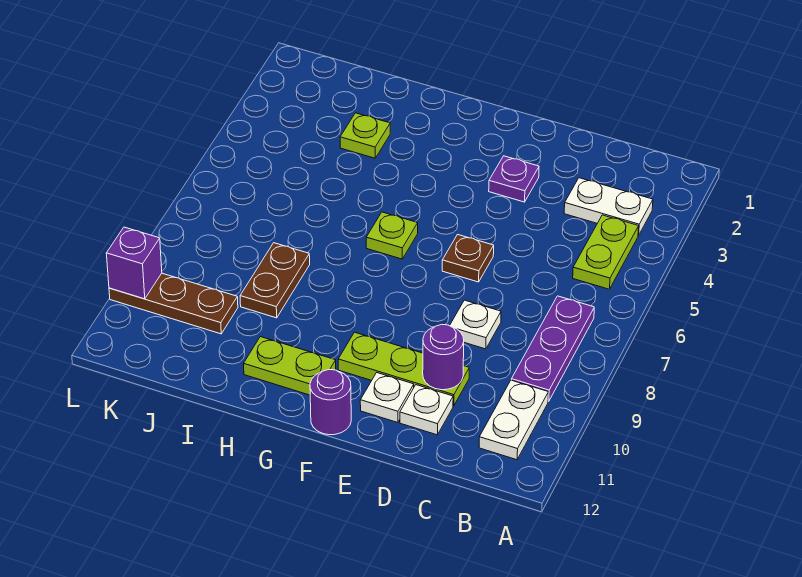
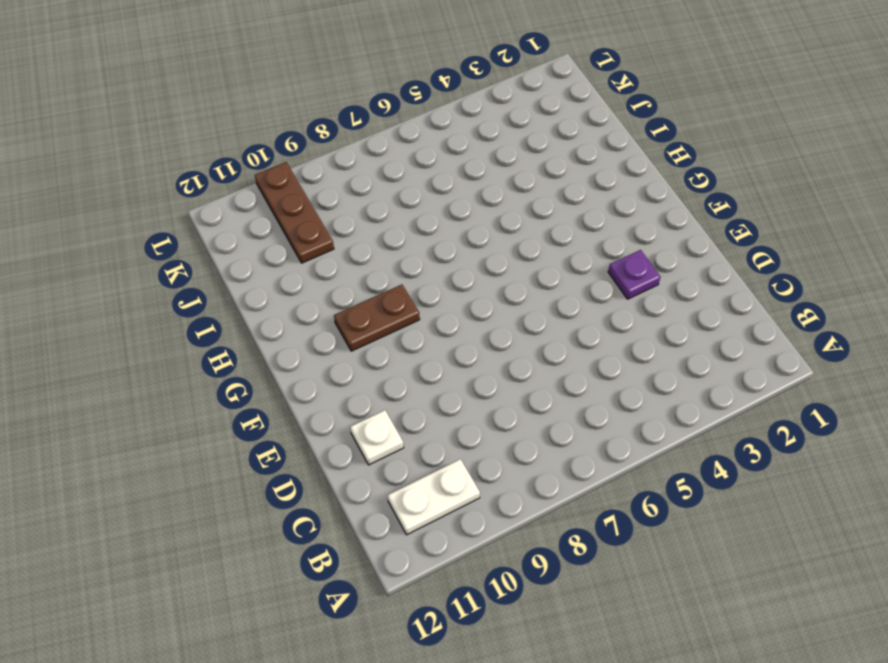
brown 1x2 plate [334,285,420,351] -> brown 1x2 plate moved to [240,243,310,318]
none -> white 1x2 plate [564,178,653,235]
none -> lime 1x2 plate [573,215,639,289]
none -> purple 1x3 plate [511,296,594,401]

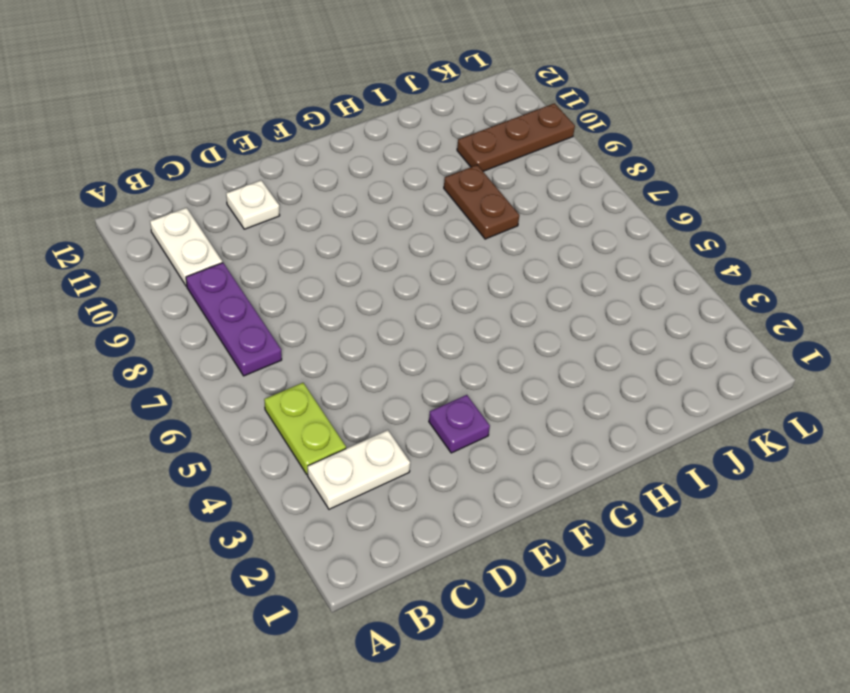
none -> white 1x1 plate [450,300,501,349]
none -> lime 1x3 plate [338,332,469,406]
none -> brown 1x1 plate [442,235,494,282]

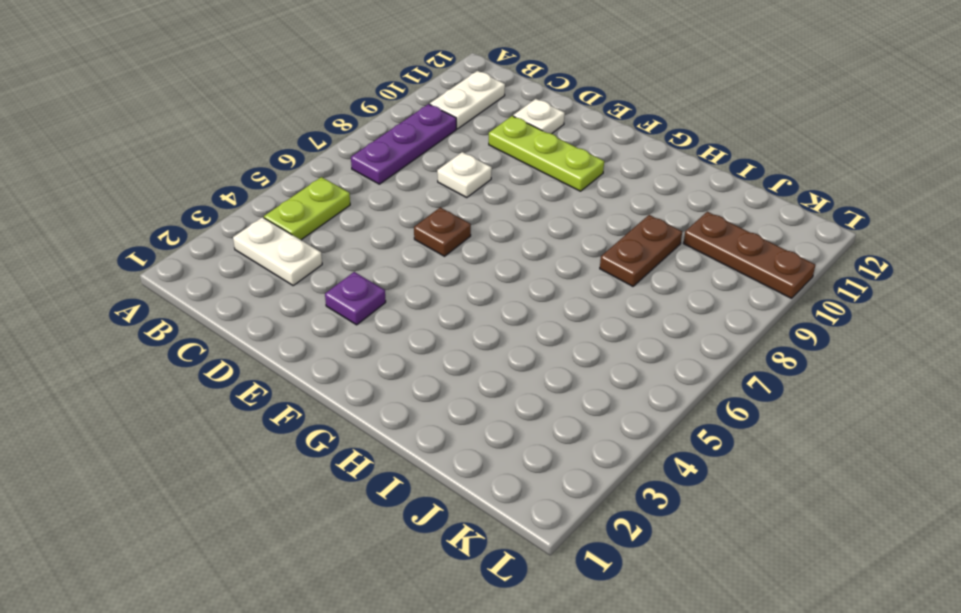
none -> white 1x1 plate [360,373,414,423]
none -> purple 1x1 round brick [310,370,351,435]
none -> lime 1x1 plate [366,212,418,259]

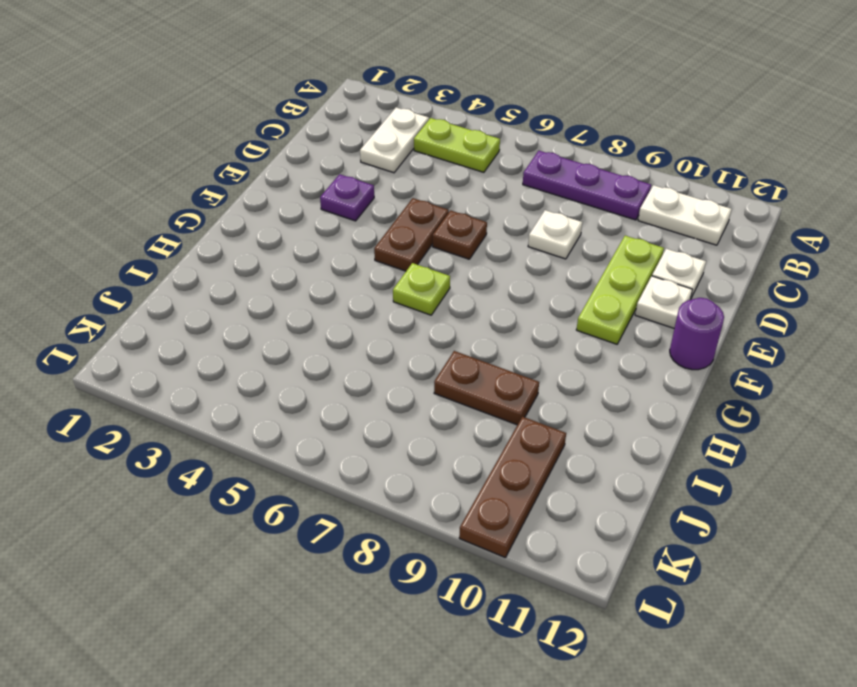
brown 1x2 plate [374,198,449,271] -> none
none -> lime 1x2 plate [244,337,336,395]
none -> lime 1x1 plate [340,113,390,158]
none -> purple 1x1 round brick [423,325,464,390]

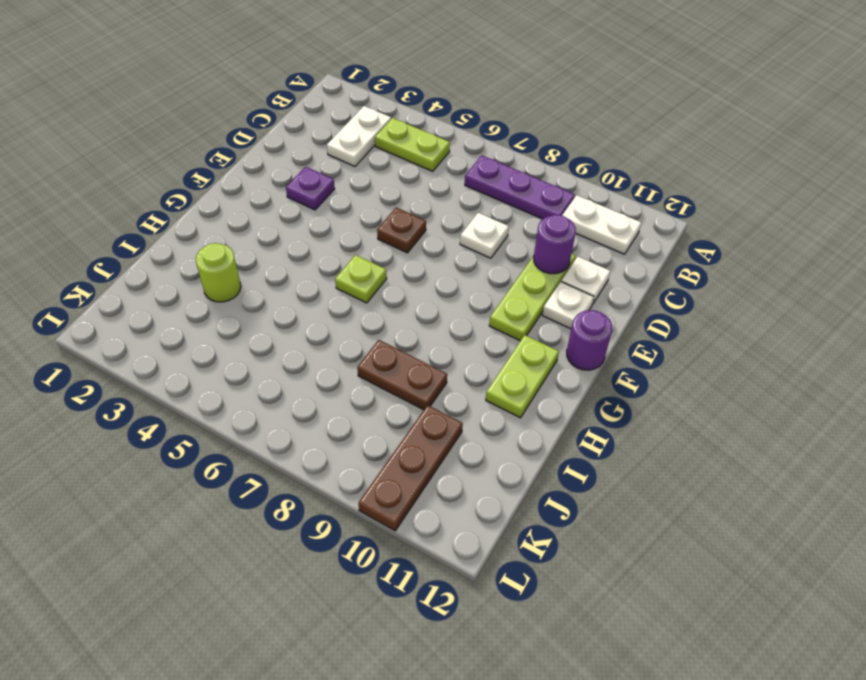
lime 1x1 round brick [196,243,241,302] -> lime 1x1 plate [340,113,390,158]
none -> purple 1x1 brick [106,227,162,299]

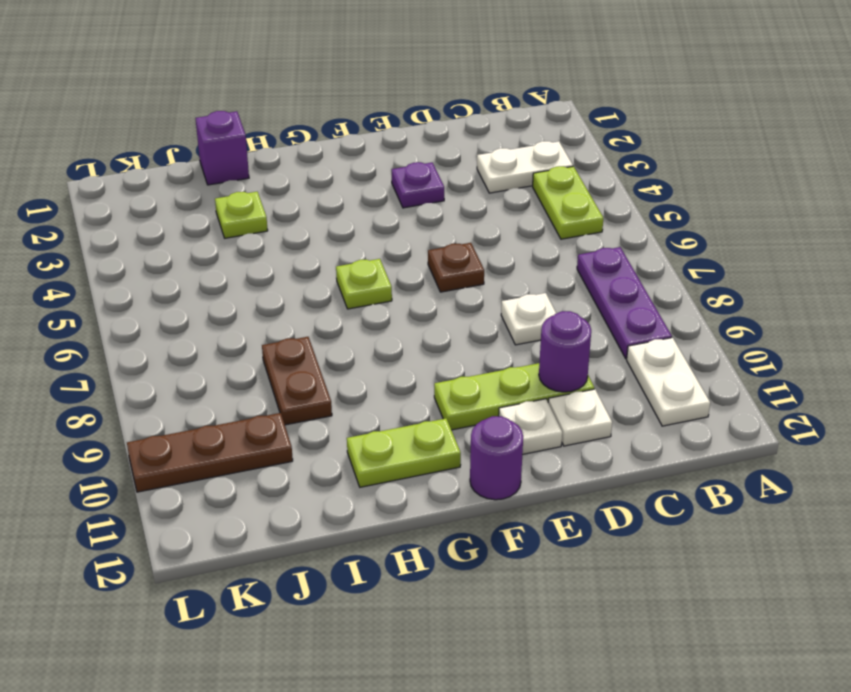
purple 1x1 brick [196,111,249,185] -> purple 1x1 brick moved to [106,227,162,299]

